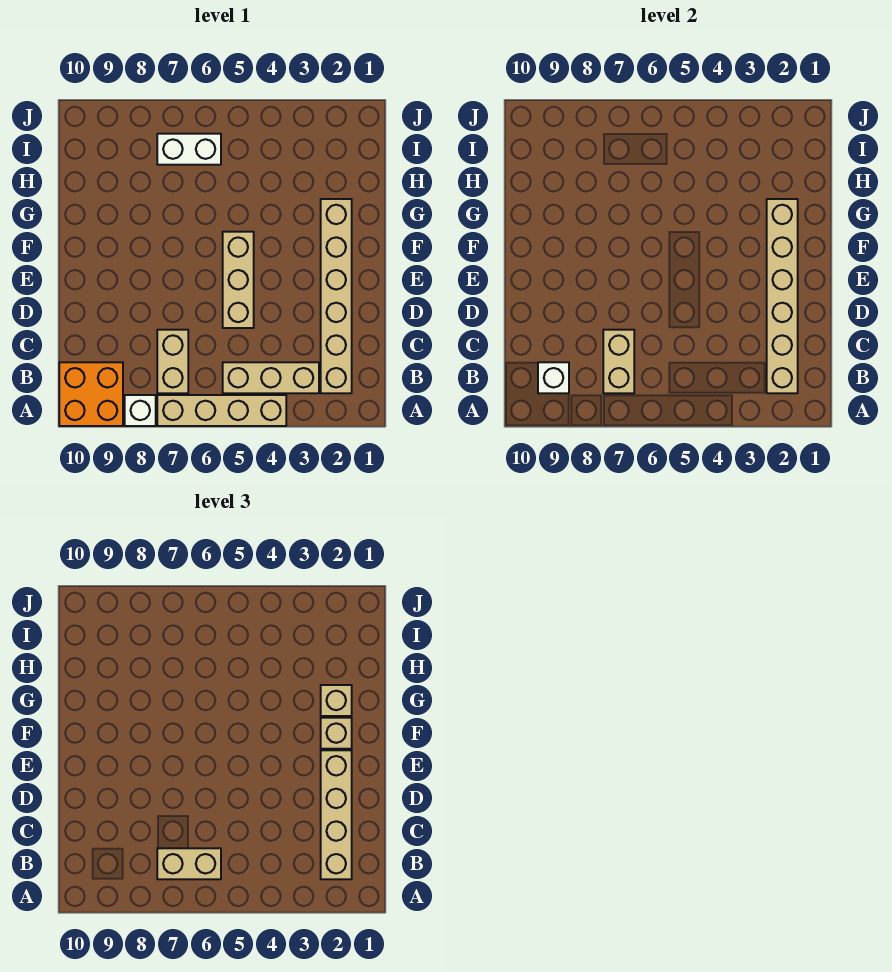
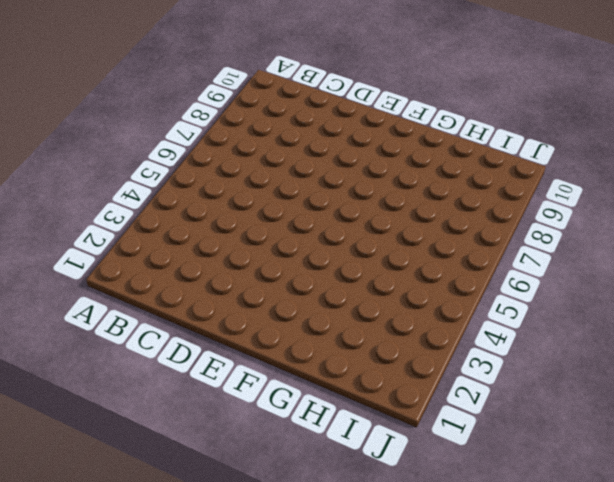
none -> tan 1x4 brick [157,395,286,426]
none -> white 1x1 brick [125,395,156,426]
none -> orange 2x2 brick [59,362,123,426]

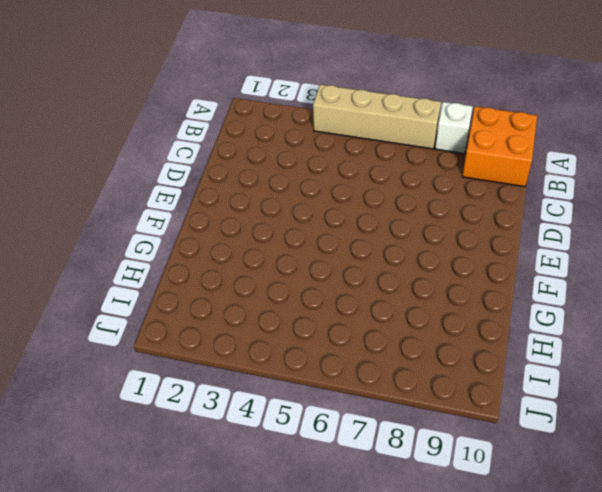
none -> tan 1x6 brick [321,199,352,393]
none -> tan 1x3 brick [223,362,319,393]
none -> tan 1x2 brick [157,330,188,393]

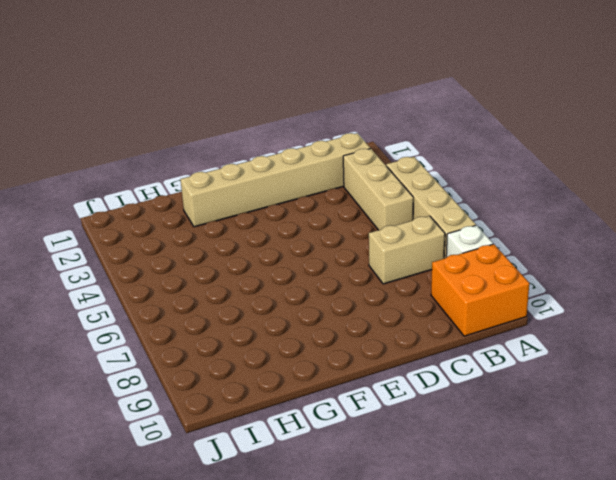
none -> tan 1x3 brick [223,232,254,328]
none -> white 1x2 brick [157,134,221,165]
none -> tan 1x6 brick [767,199,798,393]

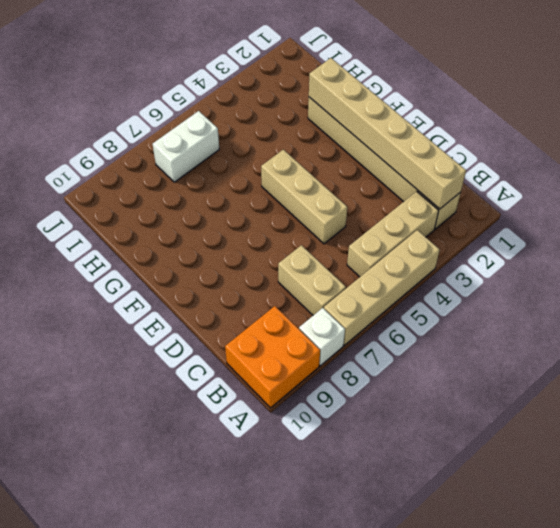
none -> tan 1x2 brick [603,330,634,393]
none -> white 1x1 brick [538,362,569,393]
none -> tan 1x4 brick [321,750,352,879]

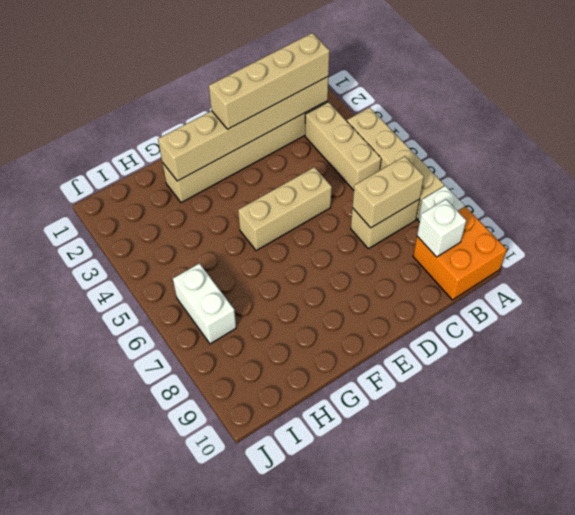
none -> tan 1x2 brick [157,848,221,879]
none -> tan 1x1 brick [321,718,352,749]
none -> tan 1x1 brick [321,685,352,716]

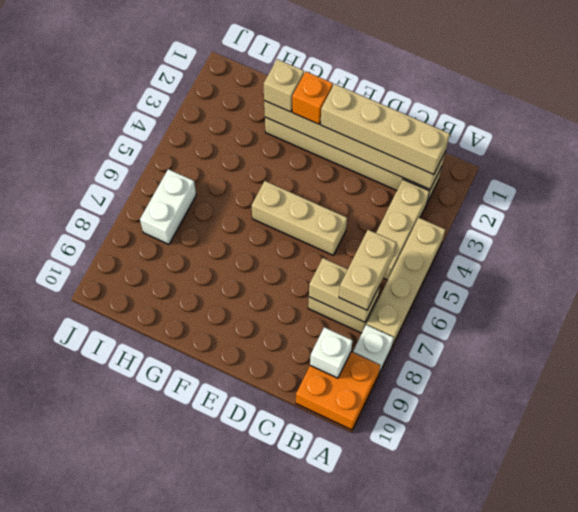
orange 1x1 brick [292,72,333,124] -> tan 1x1 brick [321,718,352,749]

